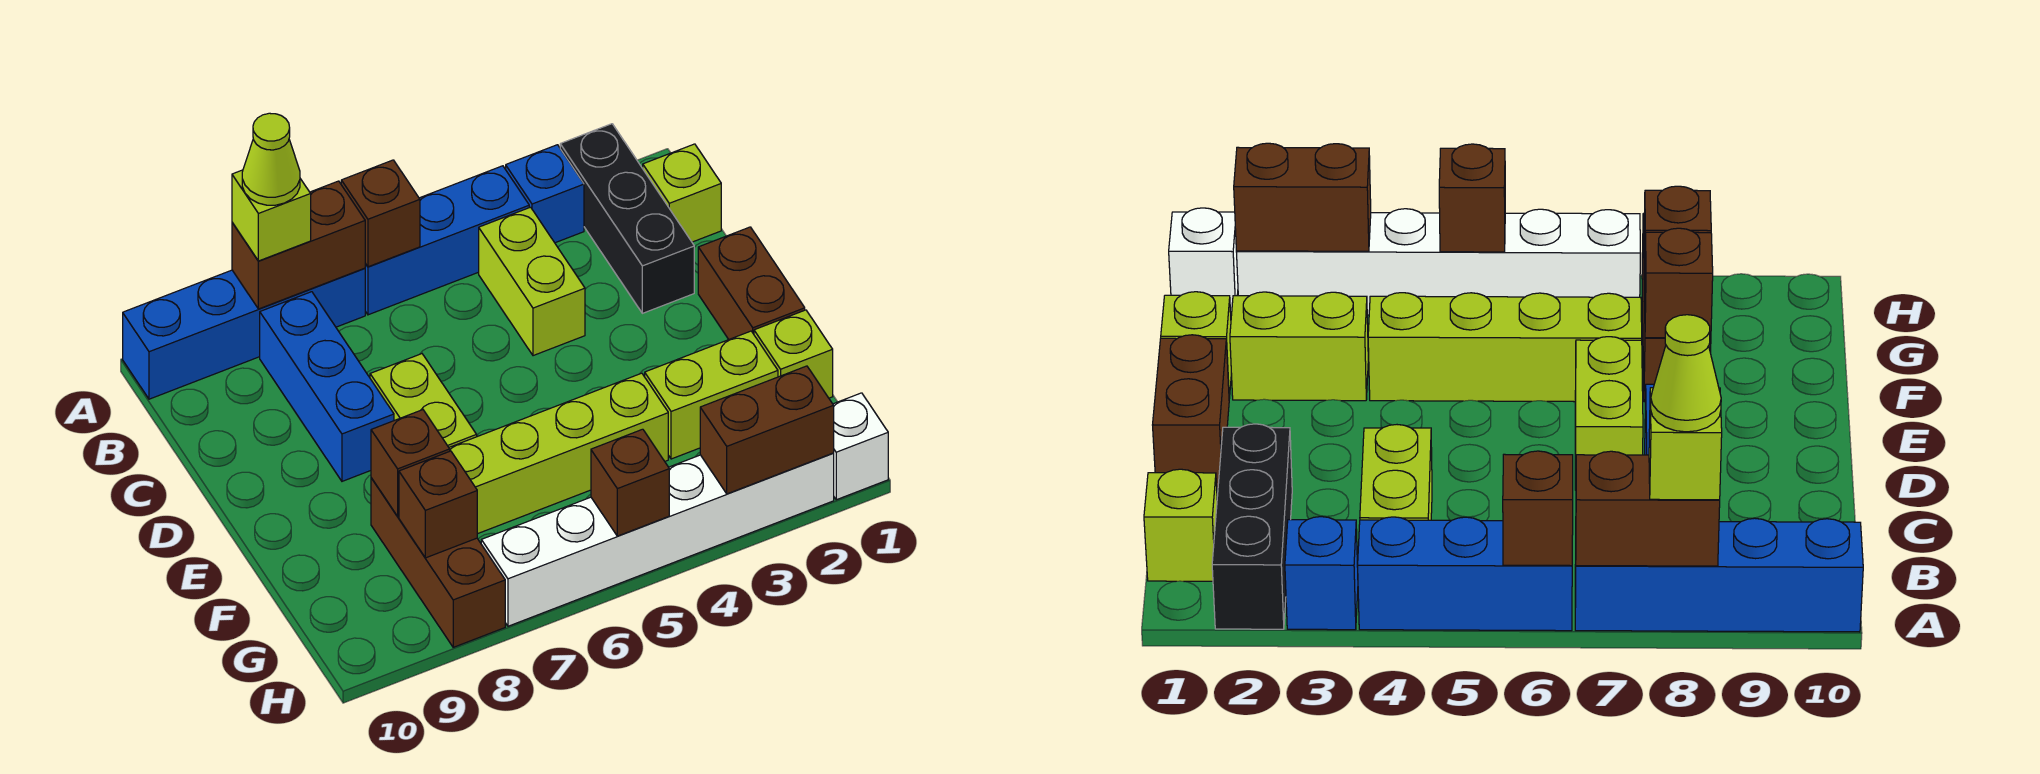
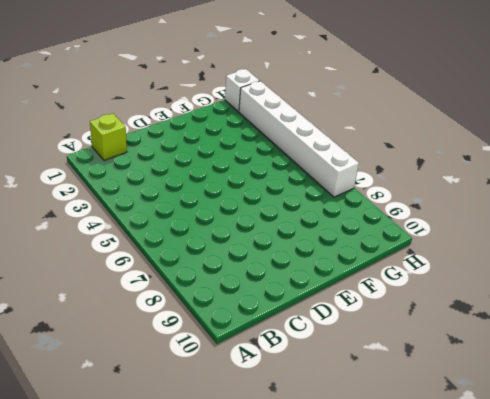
none -> black 1x3 brick [560,124,694,313]
none -> blue 1x1 brick [506,145,584,243]
none -> blue 1x3 brick [365,166,529,315]

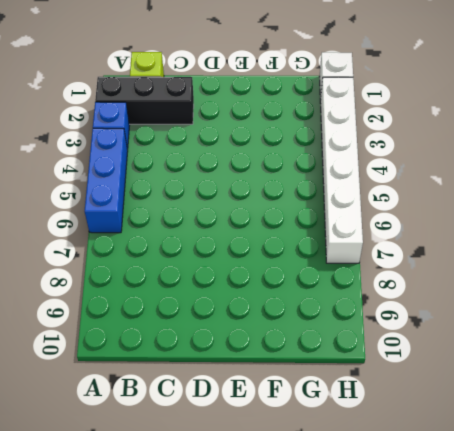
none -> blue 1x4 brick [123,268,365,399]
none -> lime 1x2 brick [479,207,585,356]
none -> blue 1x3 brick [260,292,394,481]

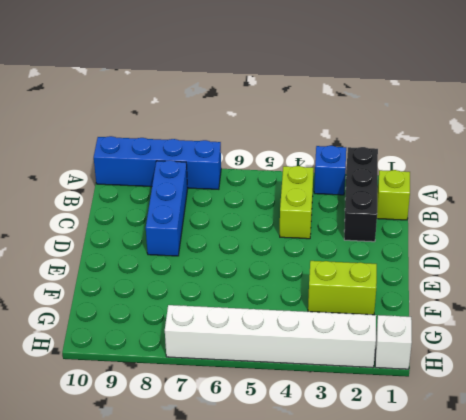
none -> blue 1x3 brick [365,166,529,315]
none -> brown 1x2 brick [698,227,805,339]
none -> lime 1x2 brick [370,354,477,447]

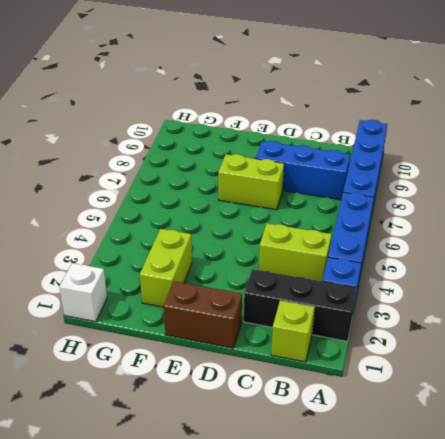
none -> lime 1x1 brick [754,310,833,398]
none -> lime 1x4 brick [449,373,668,534]
none -> brown 1x3 brick [371,478,505,647]

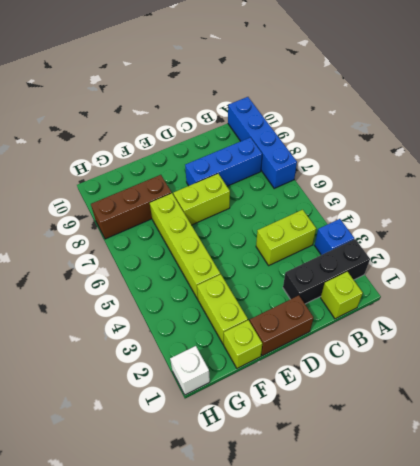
none -> blue 1x3 brick [365,166,529,315]
none -> white 1x6 brick [481,453,834,626]
none -> brown 1x1 brick [341,160,420,267]

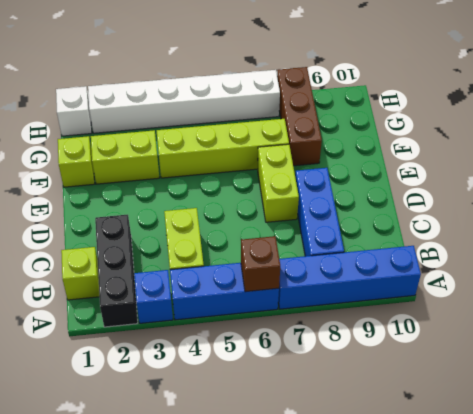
none -> brown 1x2 brick [698,227,805,339]
none -> brown 1x2 brick [232,181,365,309]
none -> brown 1x1 brick [371,410,450,516]

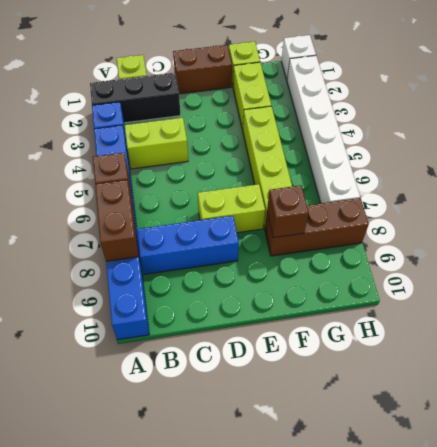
none -> brown 1x1 brick [399,451,477,558]
none -> brown 1x2 brick [700,366,834,494]
none -> brown 1x1 brick [591,429,669,536]

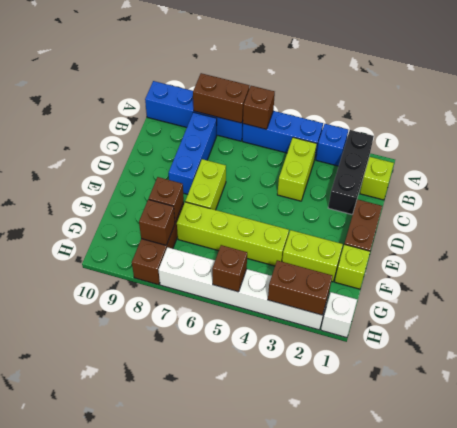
none -> lime 1x1 brick [232,170,311,261]
none -> lime 1x1 cone [242,113,300,205]

